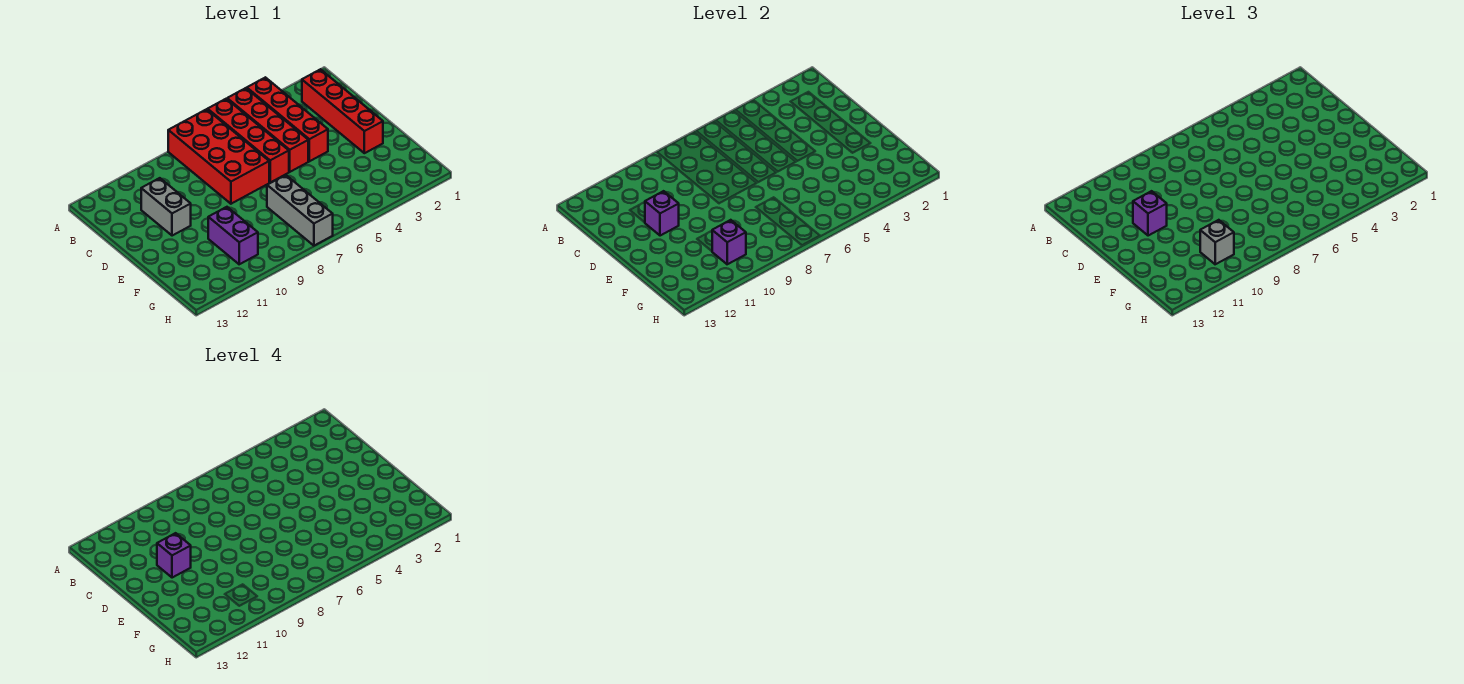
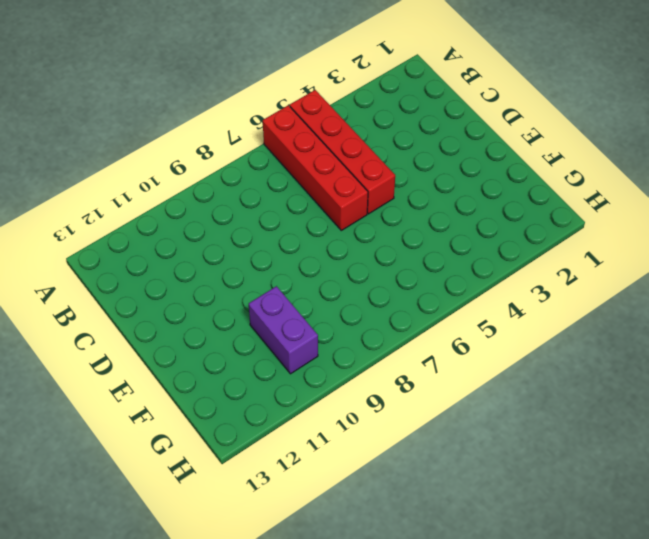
none -> red 1x4 brick [247,77,328,161]
none -> red 2x4 brick [168,109,269,204]
none -> red 1x4 brick [302,69,383,153]

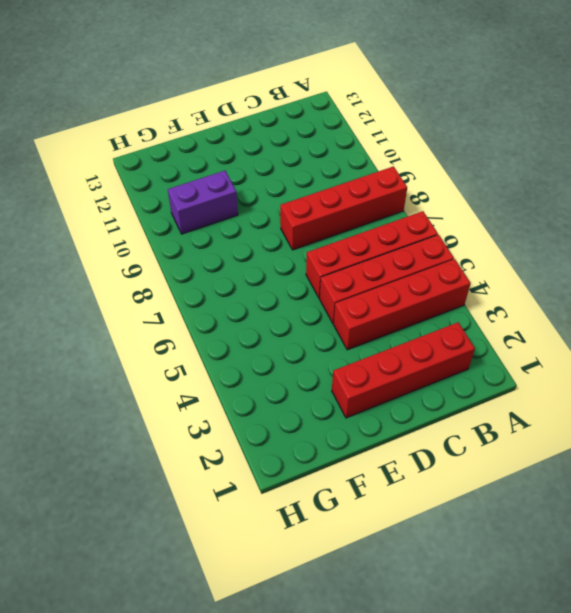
red 1x4 brick [280,166,407,250] -> red 2x4 brick [168,109,269,204]
none -> grey 1x2 brick [141,178,191,236]
none -> grey 1x3 brick [267,175,333,246]
none -> purple 1x1 brick [645,191,679,236]

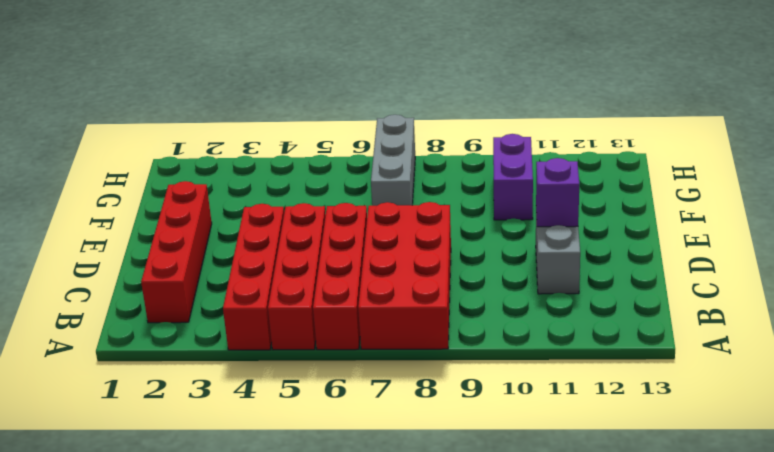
none -> purple 1x1 brick [712,220,746,264]
none -> purple 1x1 brick [1133,191,1167,236]
none -> grey 1x1 brick [1200,220,1234,264]

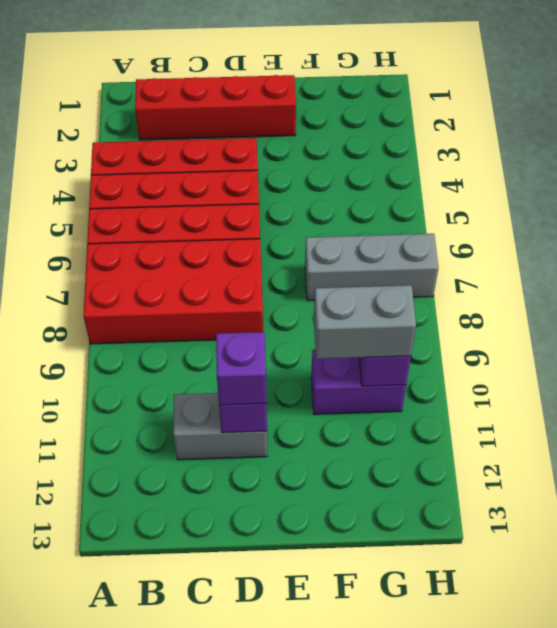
grey 1x2 brick [314,285,416,359] -> grey 1x1 brick [1200,220,1234,264]
none -> purple 1x1 brick [157,533,191,578]

